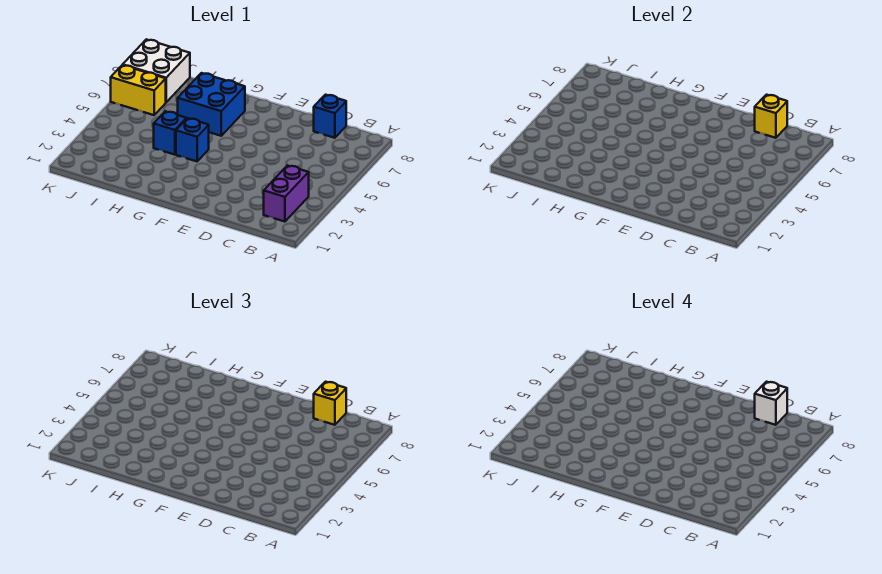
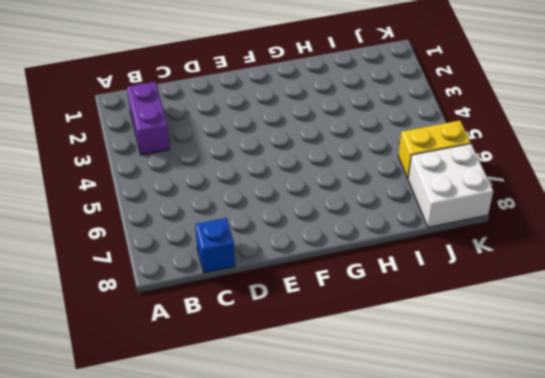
none -> blue 1x1 brick [176,118,209,161]
none -> blue 2x2 brick [178,73,245,136]

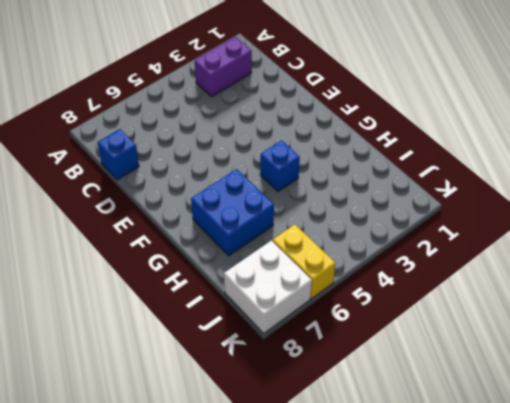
none -> blue 1x1 brick [154,111,186,155]
none -> yellow 1x1 brick [755,95,787,138]

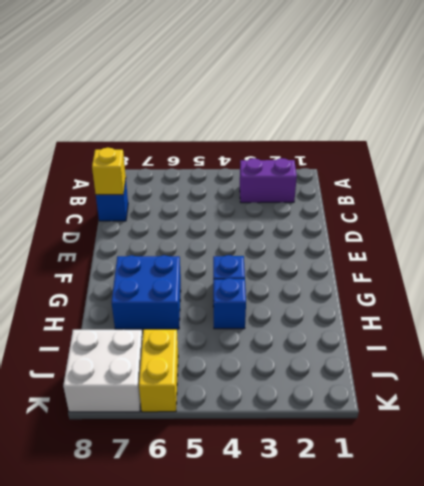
none -> yellow 1x1 brick [314,382,346,425]
none -> white 1x1 brick [755,382,787,425]

